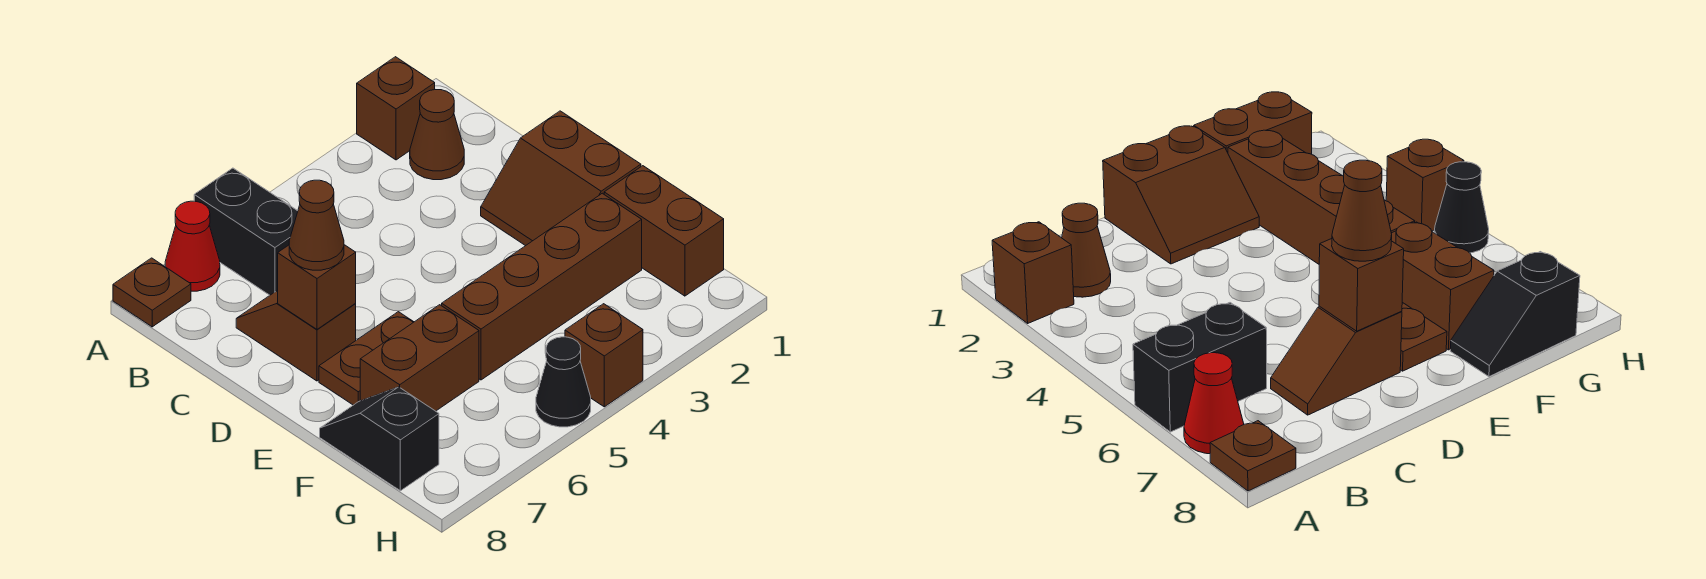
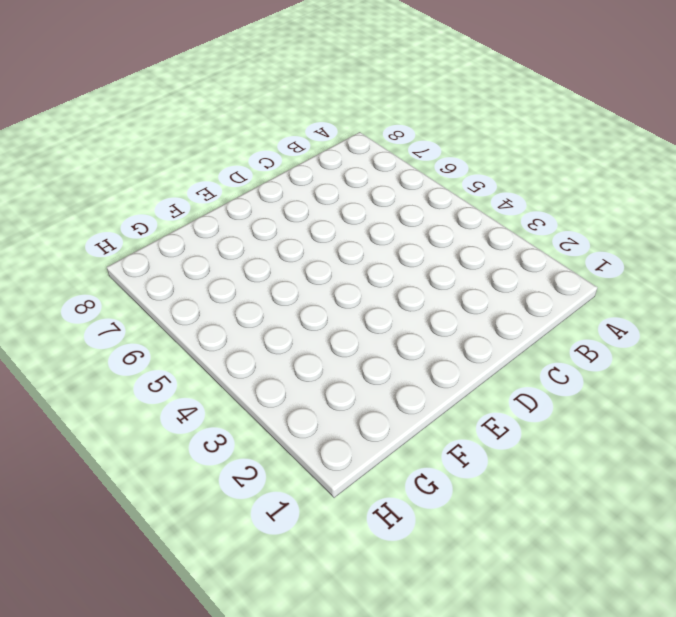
none -> brown 1x1 brick [357,57,435,160]
none -> black 1x2 brick [194,168,298,295]
none -> red 1x1 cone [165,201,220,291]

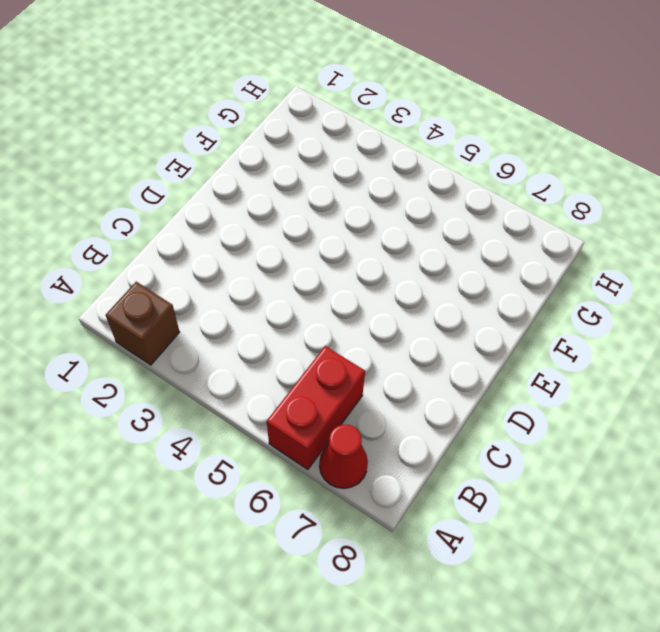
red 1x2 brick [267,346,365,470] -> black 1x2 brick [194,168,298,295]
none -> brown 1x1 plate [113,258,191,327]
none -> brown 1x1 cone [410,90,464,180]
none -> brown 1x2 slope [236,291,356,381]

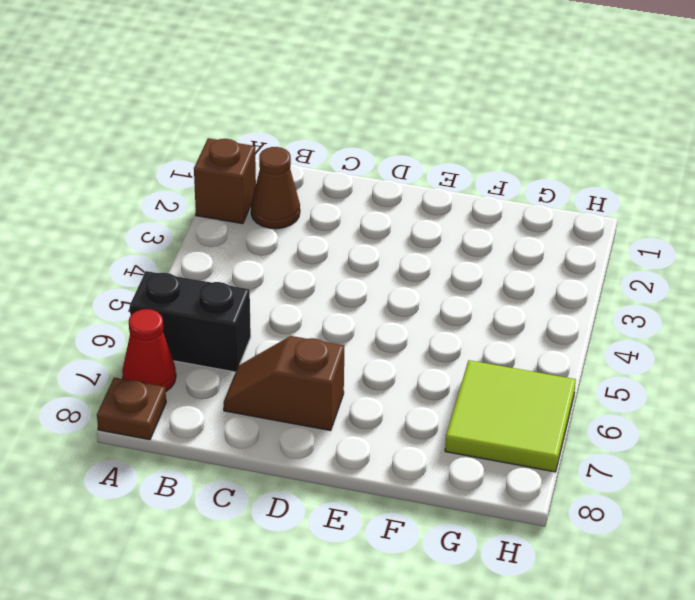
lime 2x2 tile [445,360,576,472] -> none
none -> brown 2x2 slope [481,111,641,246]
none -> brown 1x2 plate [319,312,413,405]
none -> brown 1x2 brick [604,166,724,296]

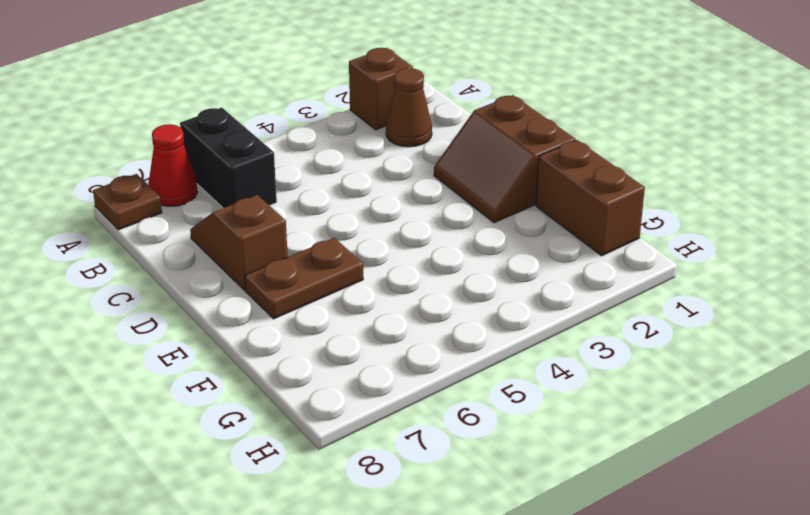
none -> brown 1x4 brick [442,193,642,380]
none -> brown 1x2 brick [360,305,479,411]
none -> black 1x2 slope [320,387,439,491]

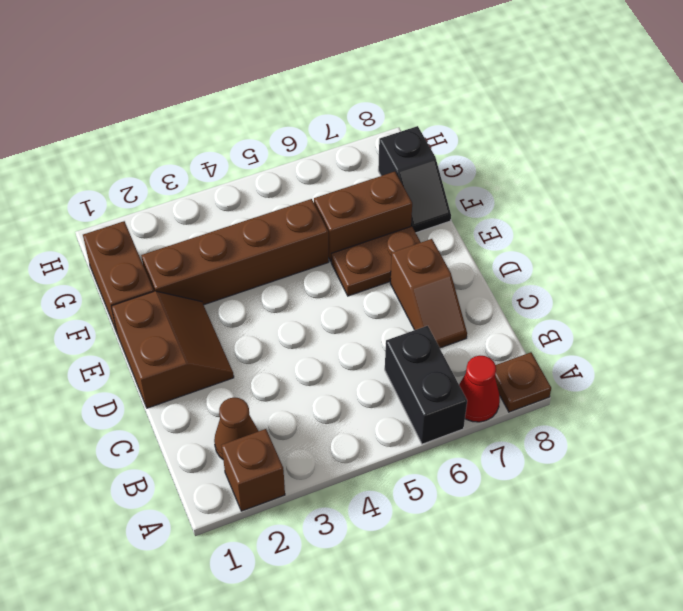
none -> brown 1x1 brick [565,304,643,407]
none -> black 1x1 cone [536,337,591,427]
none -> brown 1x1 brick [278,245,356,329]

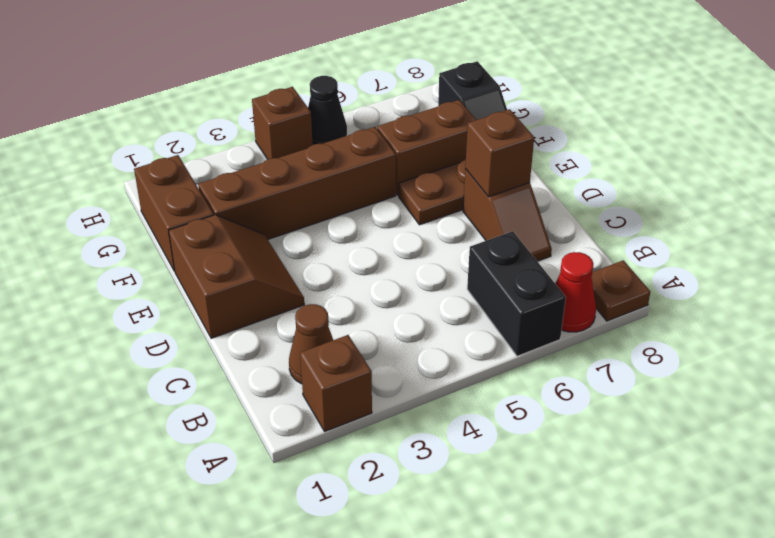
none -> brown 1x1 cone [289,180,344,270]

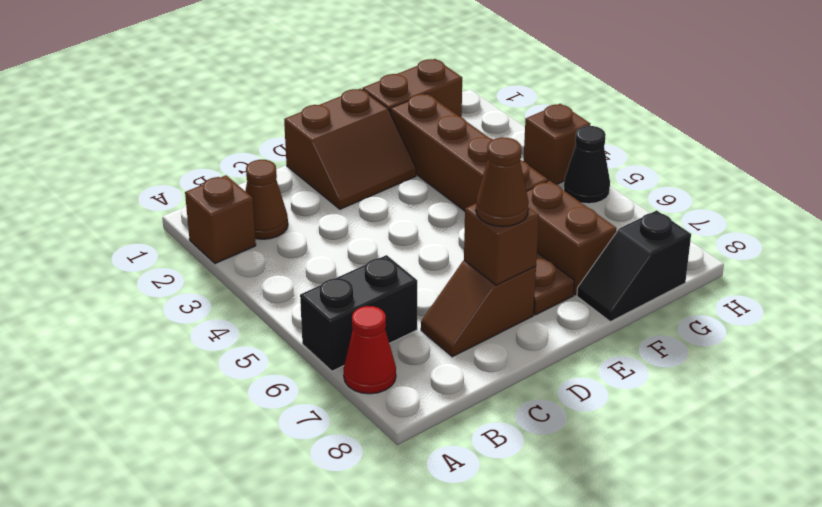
none -> brown 1x1 plate [113,258,191,327]

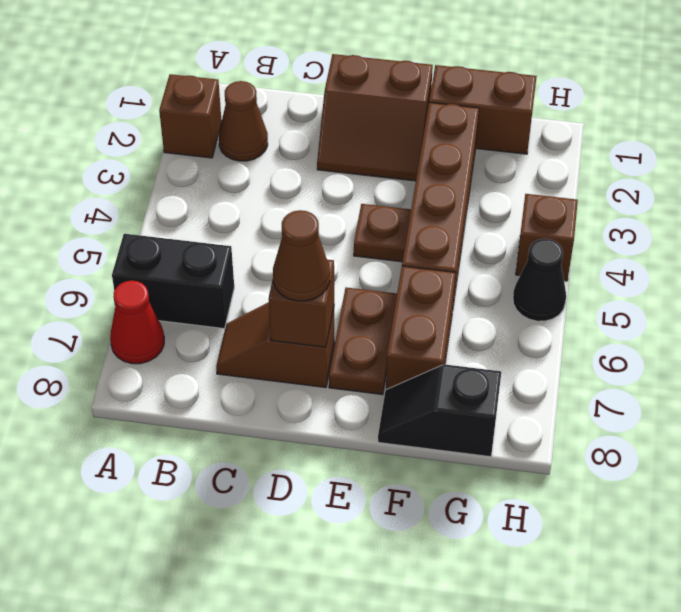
brown 1x1 plate [354,204,411,262] -> brown 1x1 plate moved to [113,258,191,327]

